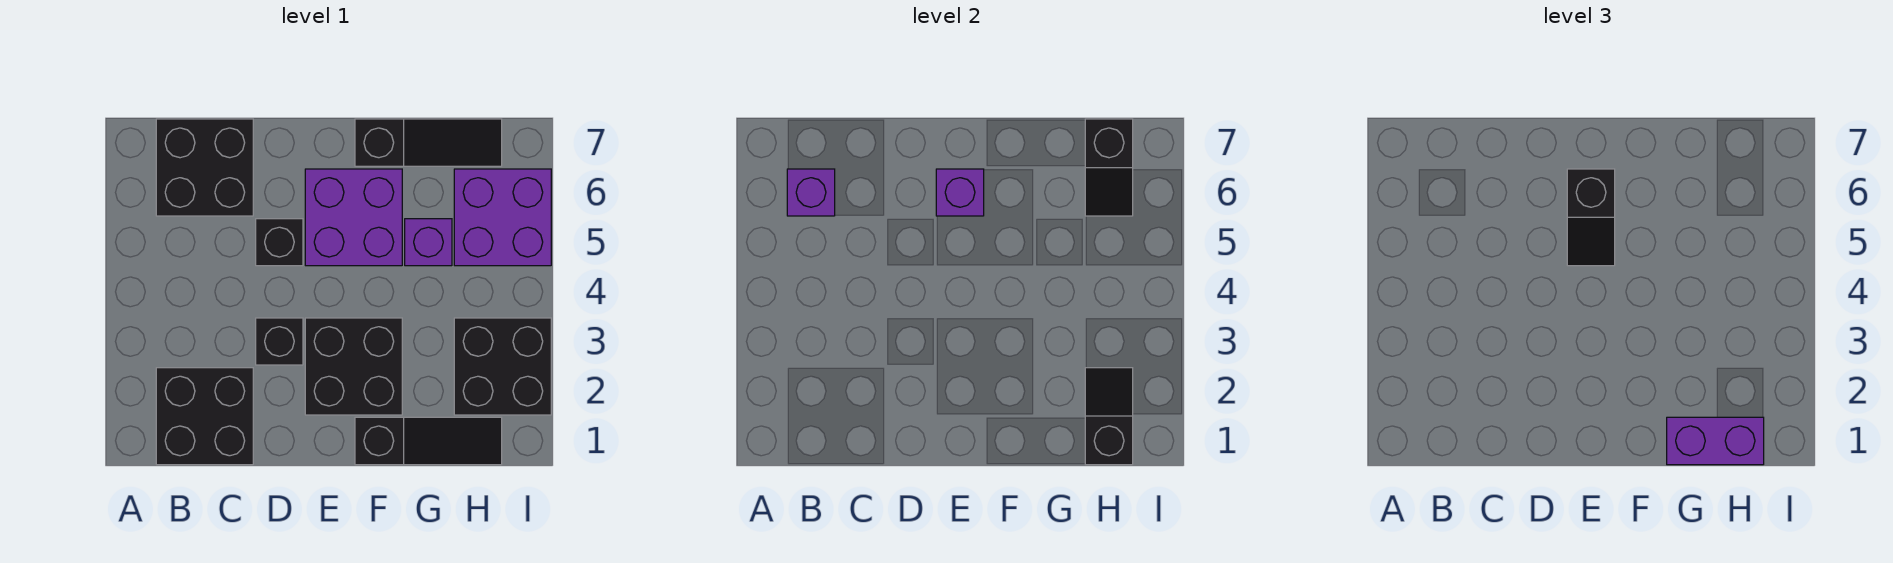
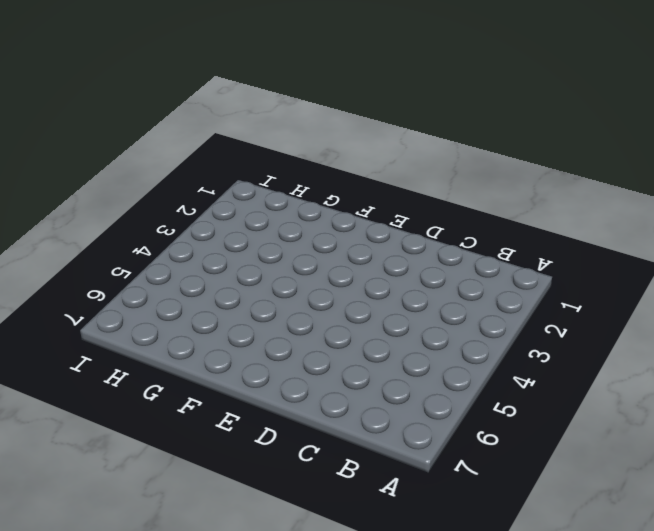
none -> black 2x2 brick [156,368,253,465]
none -> black 2x2 brick [156,119,253,216]
none -> black 1x1 brick [256,318,303,365]

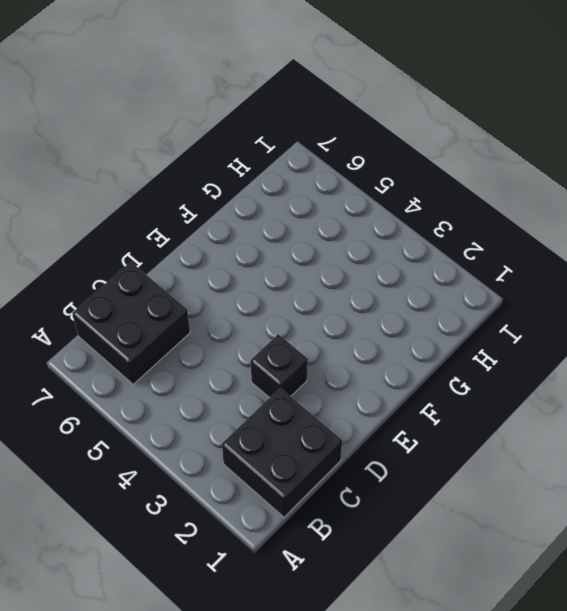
none -> black 1x1 brick [256,219,303,266]
none -> black 2x2 brick [305,318,402,415]
none -> purple 2x2 brick [305,169,402,266]

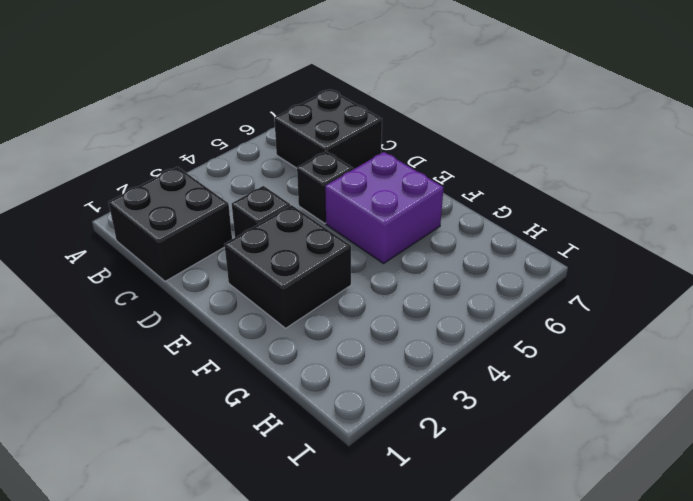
none -> black 1x3 slope [355,417,502,465]
none -> black 1x3 slope [355,119,502,166]
none -> purple 1x1 brick [405,219,452,266]

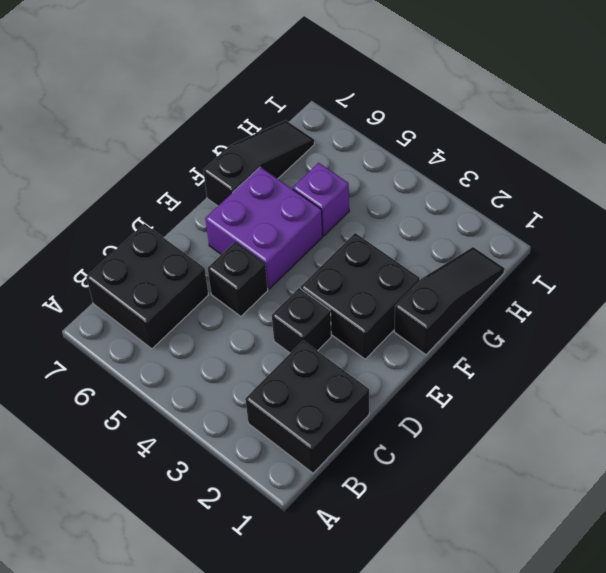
none -> black 2x2 brick [454,318,551,415]
none -> purple 2x2 brick [454,169,551,266]
none -> purple 1x1 brick [787,169,835,216]

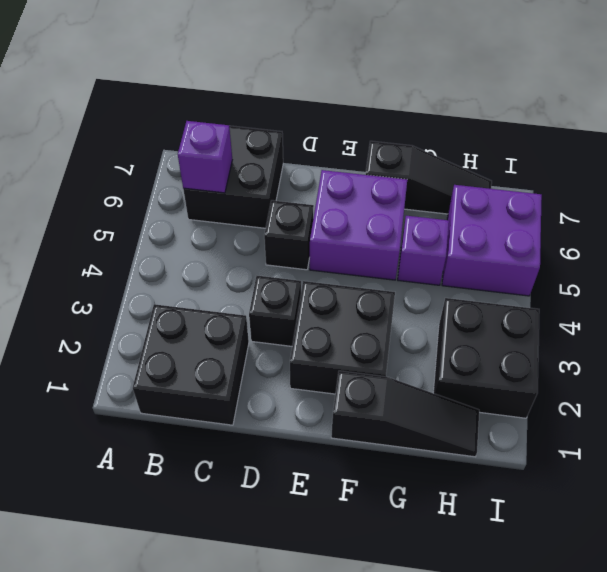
none -> purple 1x1 brick [936,169,984,216]
none -> black 1x2 slope [1085,368,1133,465]
none -> black 1x2 slope [1085,119,1133,216]

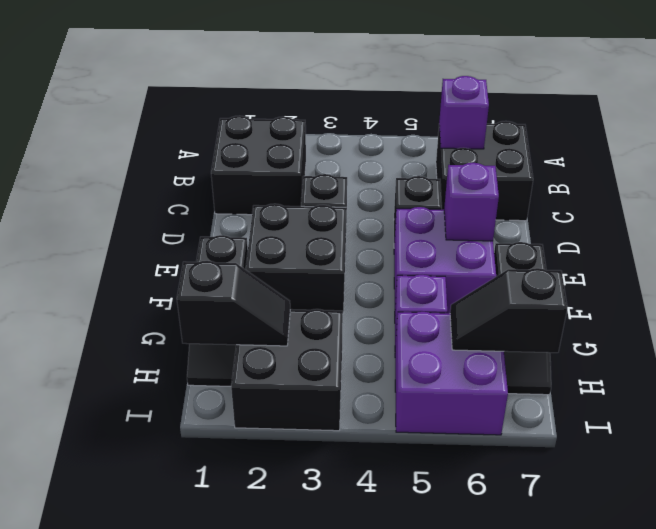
none -> black 1x2 slope [1567,169,1615,266]
none -> purple 1x2 brick [1667,417,1764,465]

